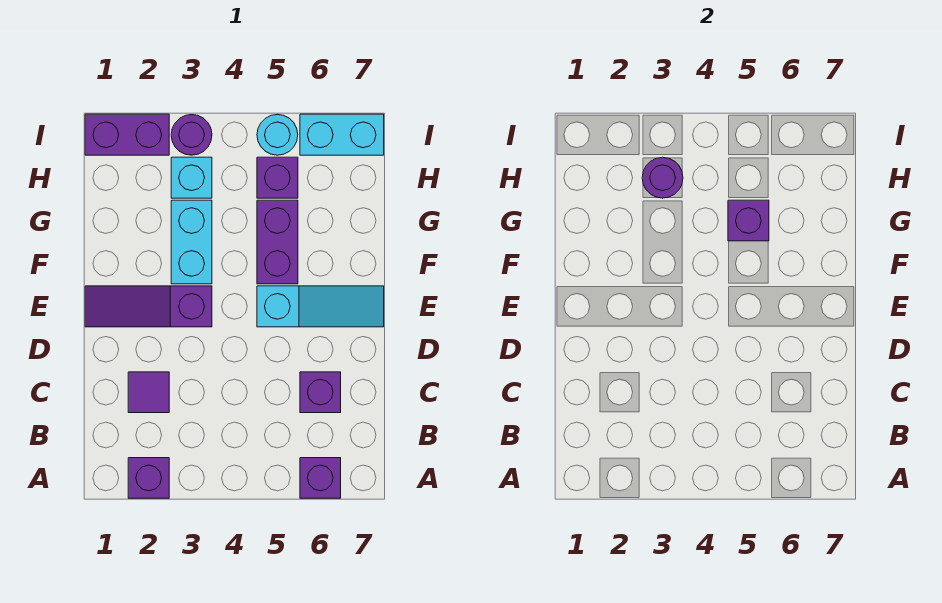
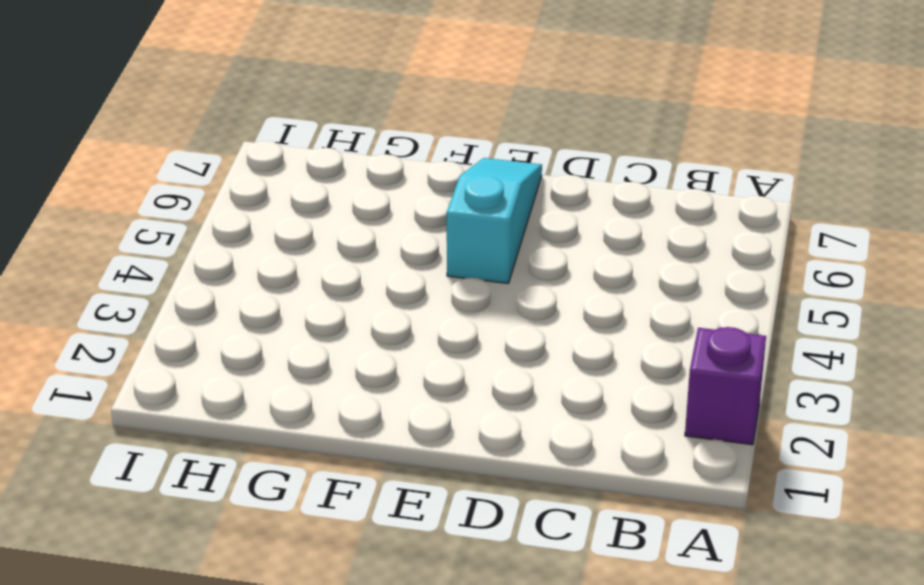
none -> purple 1x1 brick [300,458,341,498]
none -> purple 1x1 tile [128,372,169,413]
none -> purple 1x1 brick [300,372,341,413]

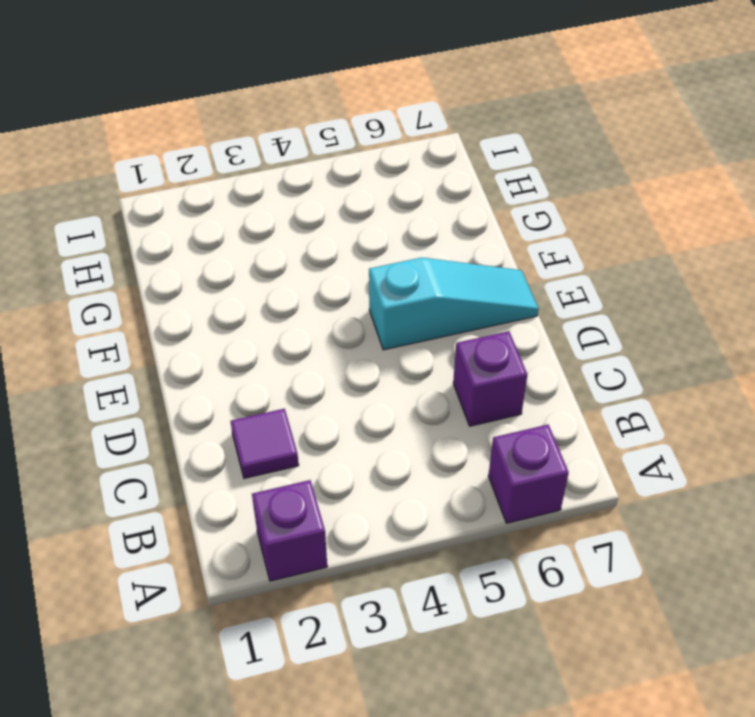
none -> purple 1x3 slope [85,286,212,327]
none -> cyan 1x2 brick [171,200,212,284]
none -> purple 1x2 brick [257,200,298,284]

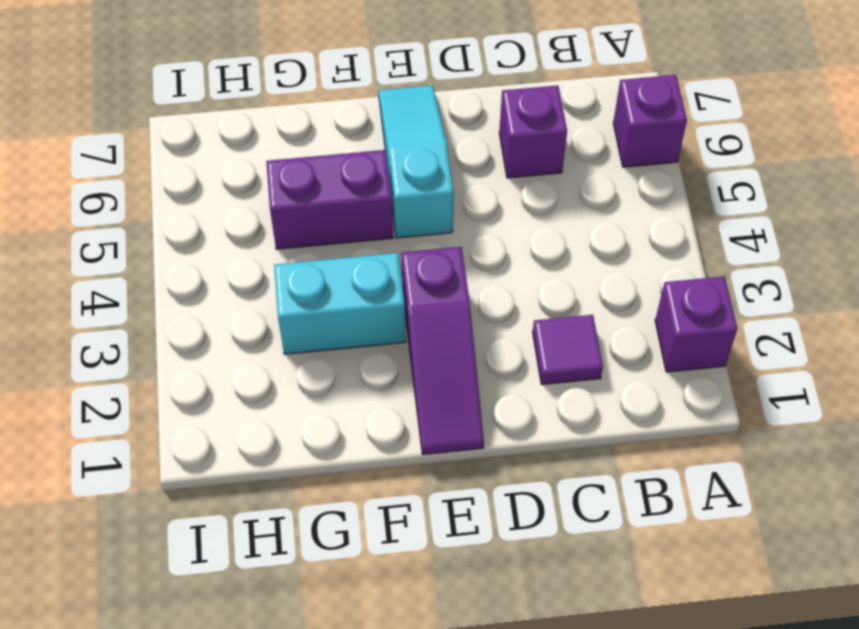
none -> cyan 1x1 brick [171,157,212,198]
none -> purple 1x1 brick [257,157,298,198]
none -> purple 1x2 brick [85,114,169,155]

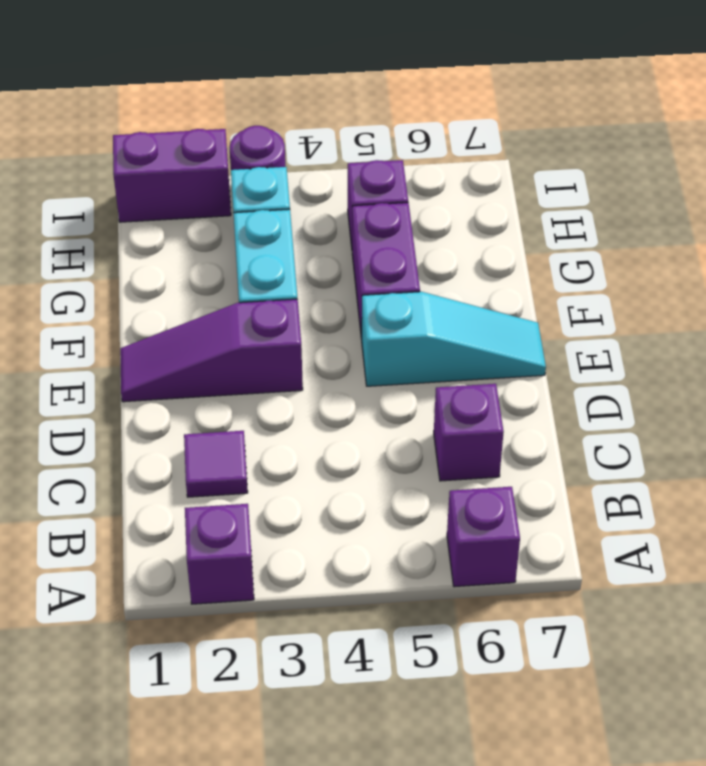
none -> cyan 1x1 round brick [257,115,298,155]
none -> cyan 1x2 brick [300,114,384,155]
none -> purple 1x1 brick [728,200,769,241]

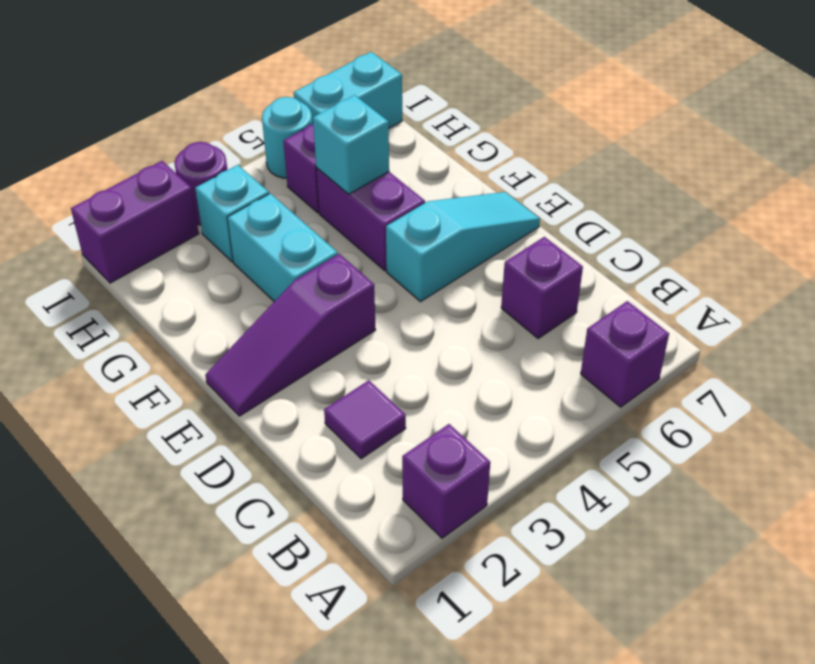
cyan 1x1 brick [313,95,389,194] -> purple 1x1 brick [728,200,769,241]
none -> purple 1x1 round brick [642,157,683,198]

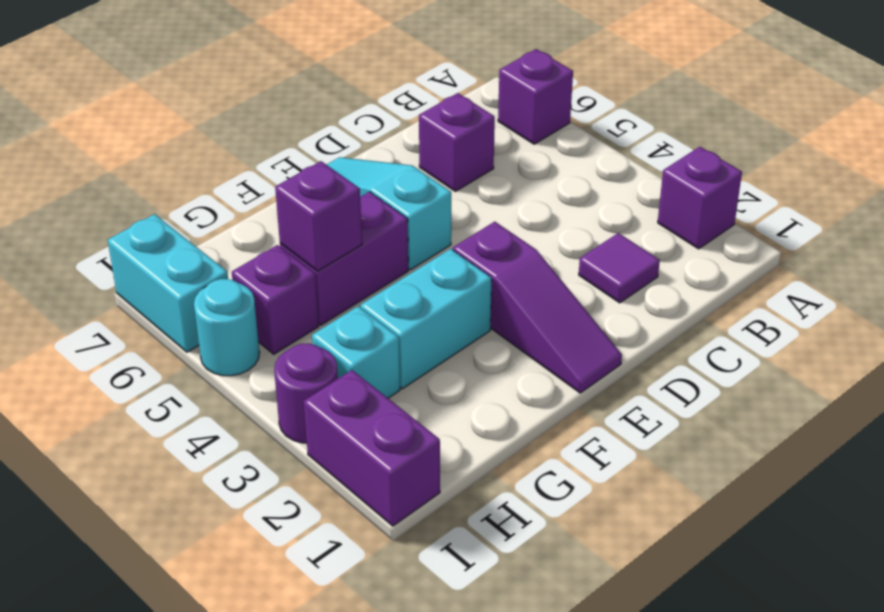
none -> purple 1x1 round brick [642,157,683,198]

